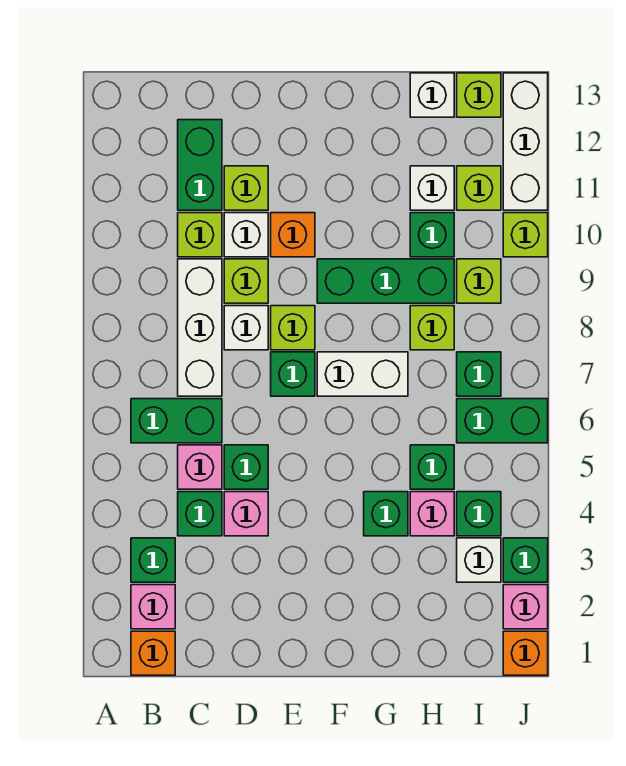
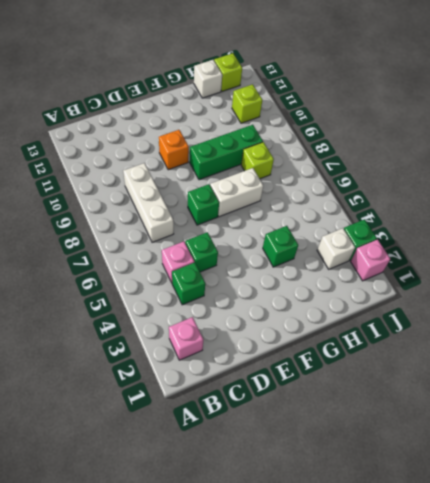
none -> orange 1x1 brick [131,631,175,675]
none -> green 1x1 brick [131,538,175,582]
none -> green 1x2 brick [131,399,222,443]
none -> lime 1x1 brick [178,213,222,257]

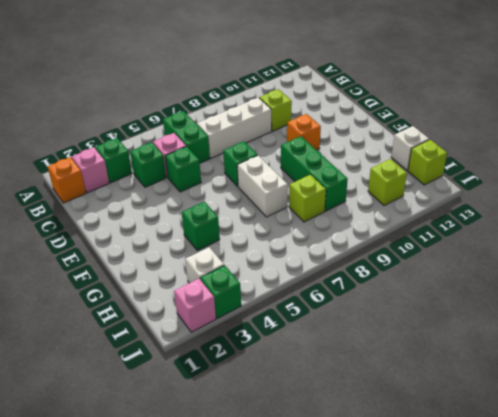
none -> green 1x2 brick [178,120,222,210]
none -> pink 1x1 brick [224,492,268,536]
none -> white 1x1 brick [224,306,268,350]
none -> lime 1x1 brick [224,259,268,303]

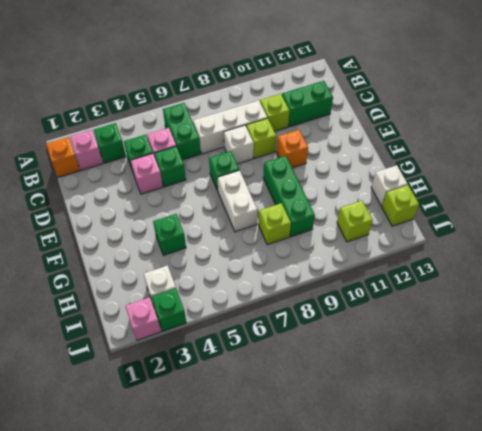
none -> white 1x1 brick [224,213,268,257]
none -> lime 1x1 brick [224,166,268,210]
none -> lime 1x1 brick [271,306,315,350]
none -> pink 1x1 brick [410,492,454,536]

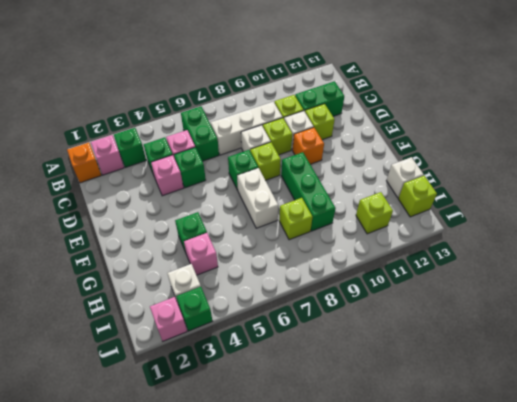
none -> green 1x1 brick [410,445,454,489]
none -> green 1x1 brick [410,213,454,257]
none -> white 1x1 brick [410,166,454,210]
none -> green 1x1 brick [457,492,501,536]

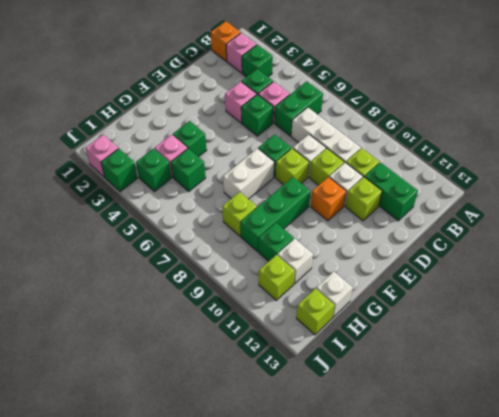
none -> white 1x1 brick [457,538,501,582]
none -> green 1x2 brick [457,399,548,443]
none -> green 1x1 brick [457,352,501,396]
none -> lime 1x1 brick [457,259,501,303]

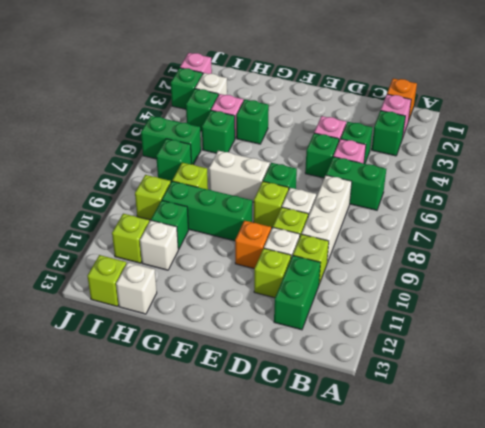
none -> orange 1x1 brick [503,631,548,675]
none -> lime 1x1 brick [503,213,548,257]
none -> white 1x3 brick [503,73,548,210]

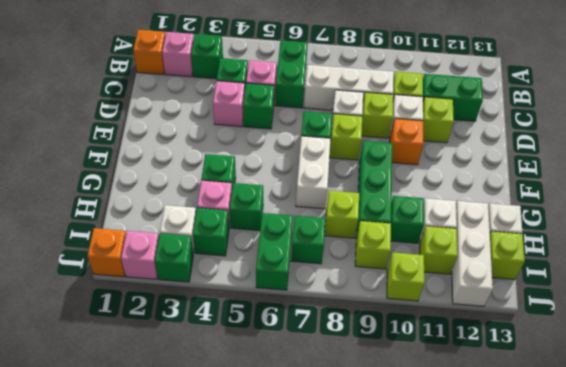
white 1x3 brick [452,201,493,306] -> white 1x3 brick turned to [503,73,548,210]

